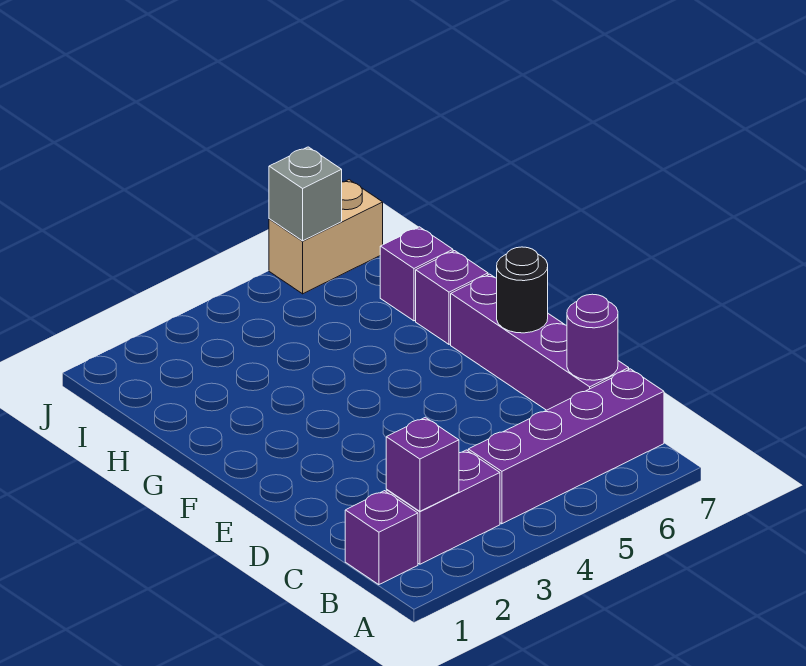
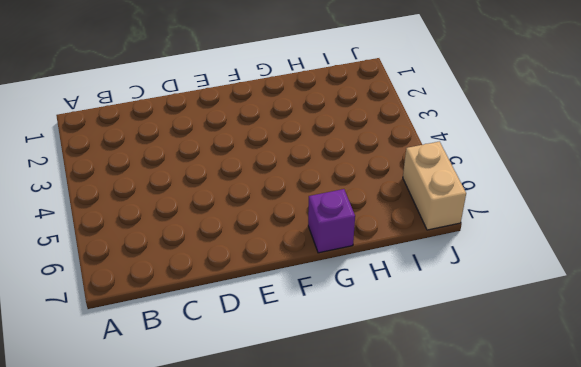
none -> purple 1x1 brick [345,491,418,585]
none -> purple 1x2 brick [386,450,500,564]

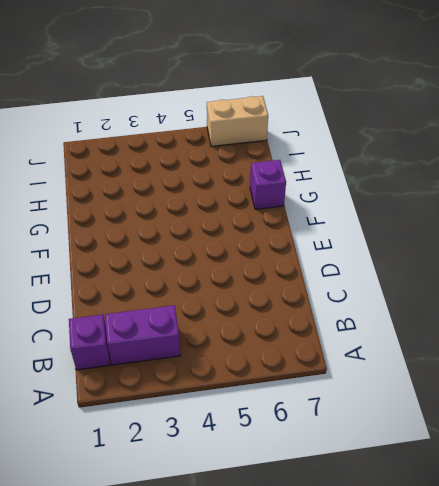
none -> purple 1x4 brick [468,369,664,524]
none -> purple 1x4 brick [451,274,629,410]

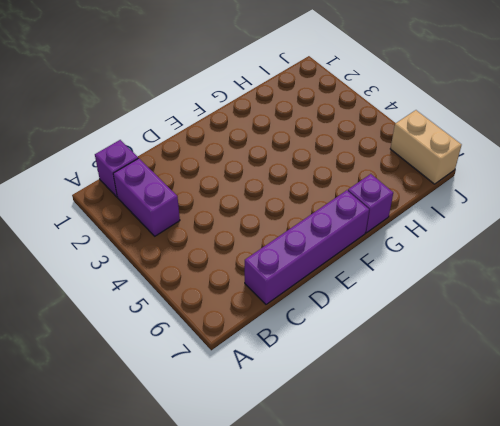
none -> purple 1x4 brick [468,369,664,524]
none -> purple 1x1 brick [380,227,453,321]

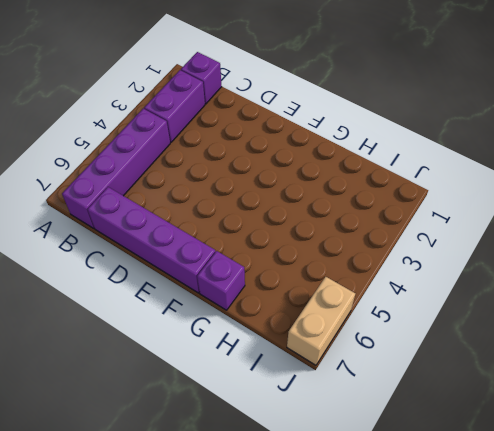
none -> purple 1x1 brick [380,227,453,321]
none -> purple 1x1 brick [386,417,459,511]

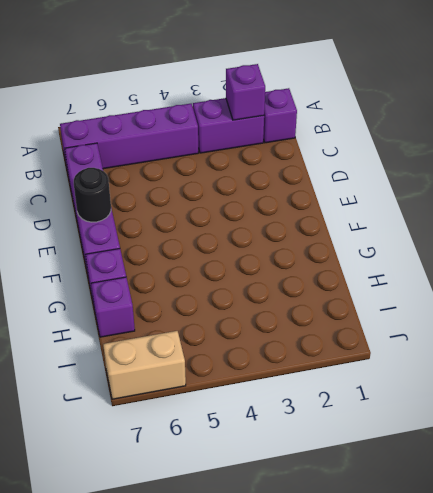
none -> purple 1x1 round brick [567,294,618,380]
none -> grey 1x1 brick [269,147,342,241]

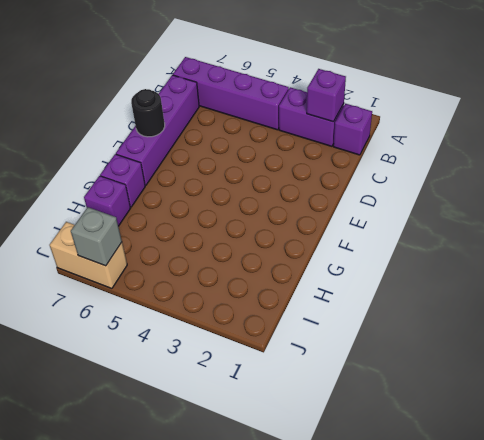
none -> purple 1x1 round brick [567,294,618,380]

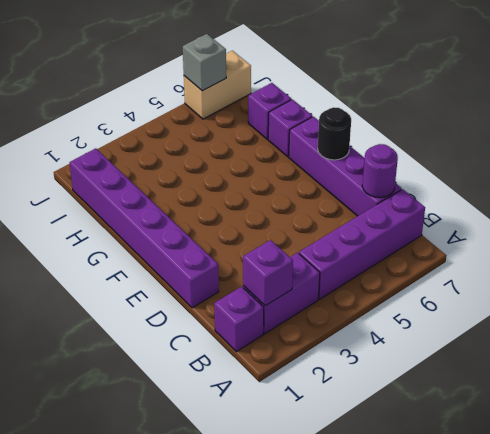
purple 1x6 brick [70,148,219,308] -> none

